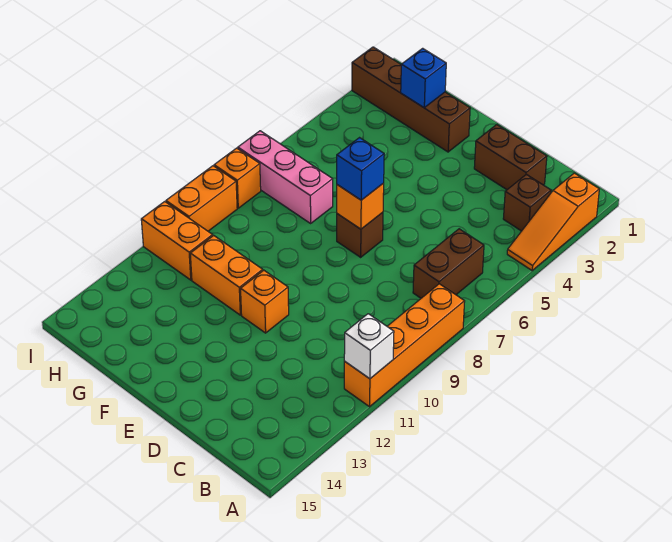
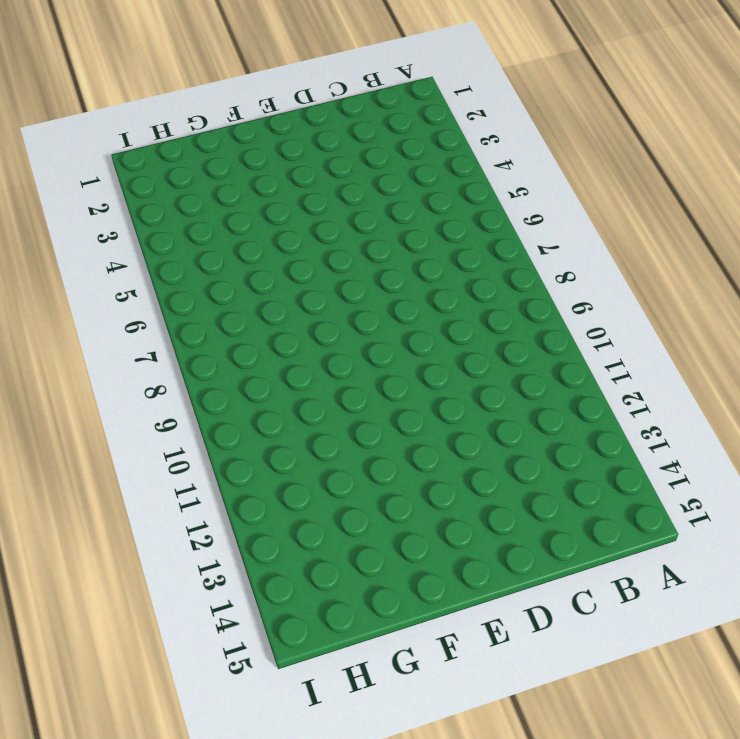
none -> orange 1x3 slope [507,173,599,270]
none -> orange 1x4 brick [344,284,465,407]
none -> brown 1x1 brick [503,174,551,231]

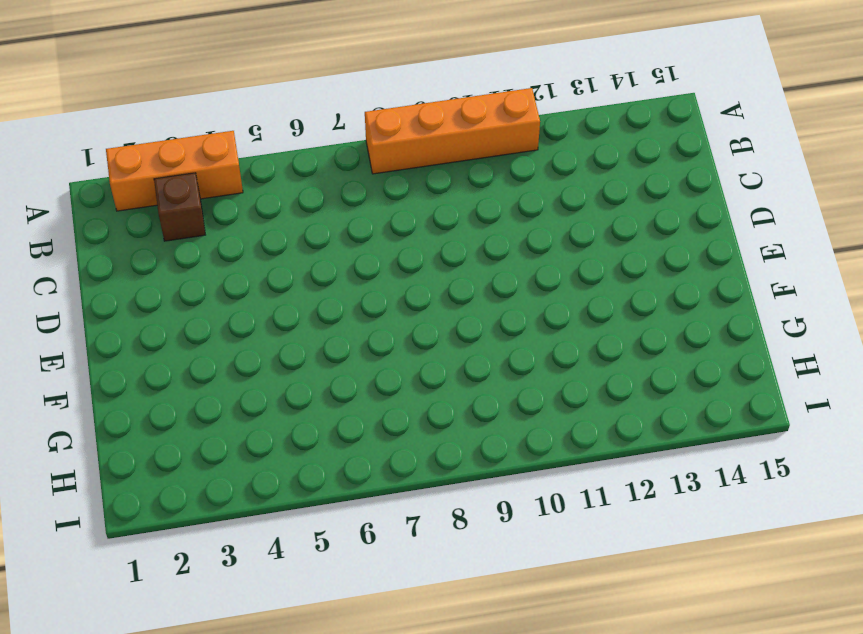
orange 1x3 brick [106,131,243,211] -> orange 1x3 slope [507,173,599,270]
none -> brown 1x2 brick [413,229,484,298]
none -> brown 1x2 brick [474,124,547,190]
none -> brown 1x1 brick [337,212,383,257]

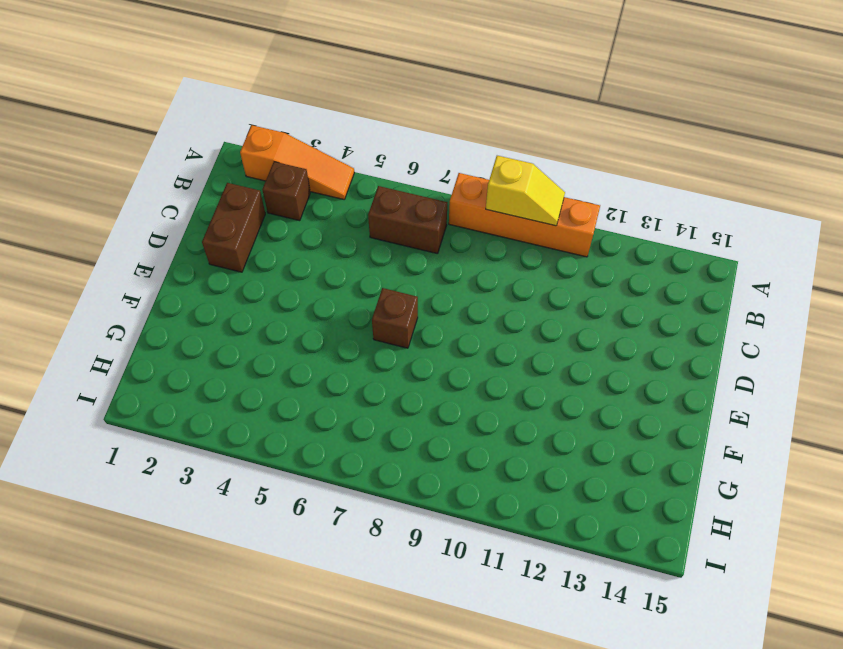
yellow 1x2 slope [486,156,565,226] -> none
none -> orange 1x1 brick [241,270,289,333]
none -> brown 1x4 brick [352,47,470,152]
none -> orange 1x2 brick [190,236,263,315]

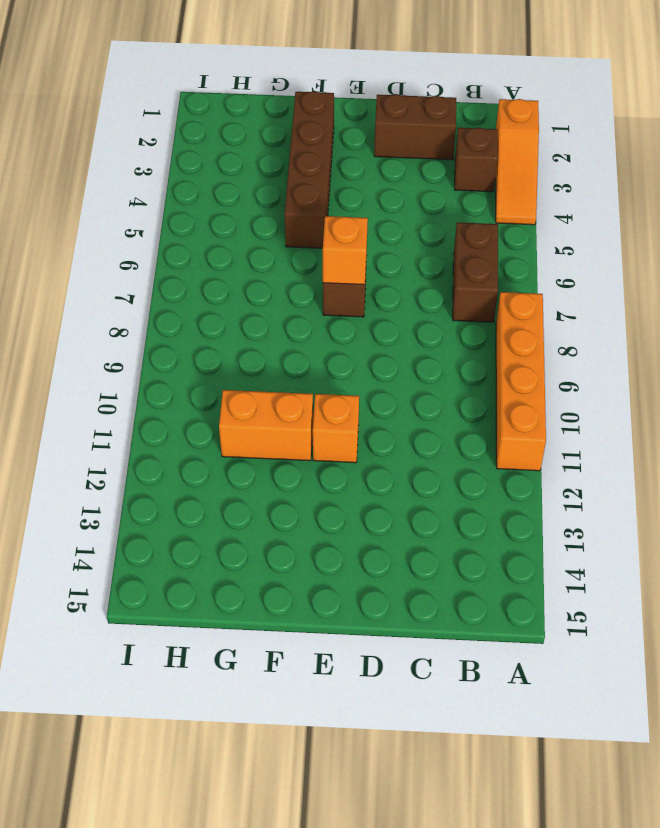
brown 1x4 brick [285,91,334,248] -> brown 1x4 brick turned to [352,47,470,152]
none -> pink 1x3 brick [238,131,333,223]
none -> orange 1x2 brick [141,202,213,280]
none -> orange 1x1 brick [214,148,261,208]

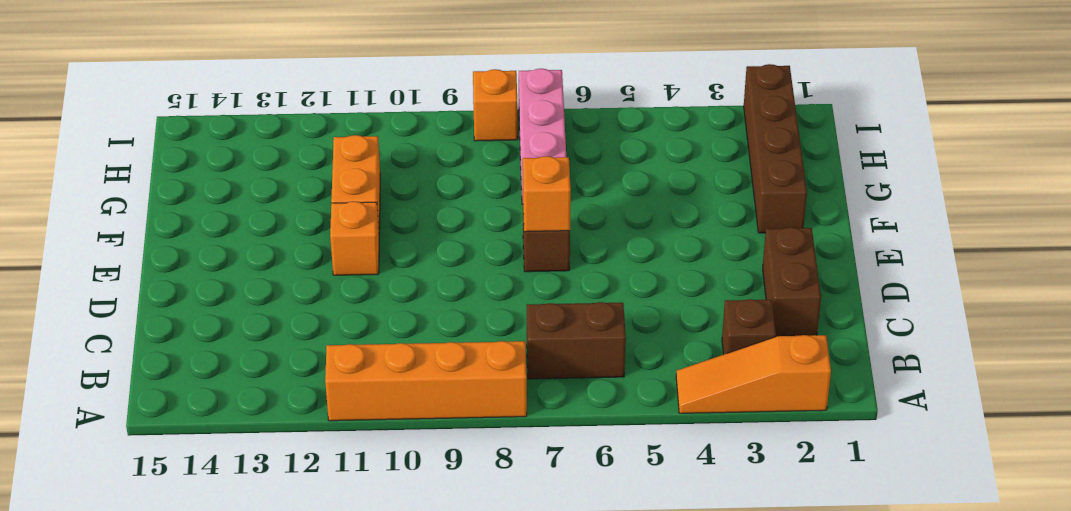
none -> orange 1x2 brick [141,202,213,280]
none -> orange 1x2 brick [166,166,237,231]
none -> white 1x1 brick [344,314,394,379]

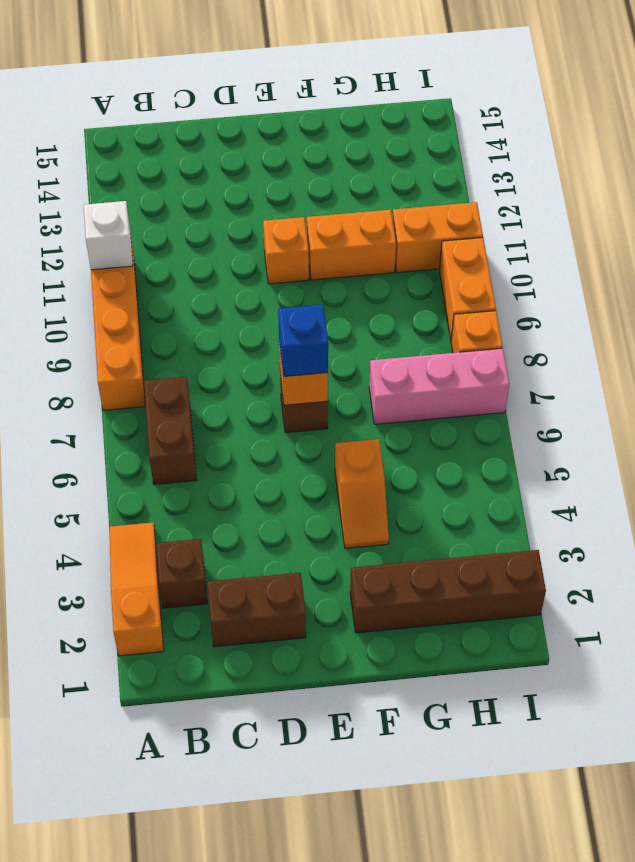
orange 1x2 slope [335,439,389,548] -> none
none -> blue 1x1 brick [401,48,446,108]

